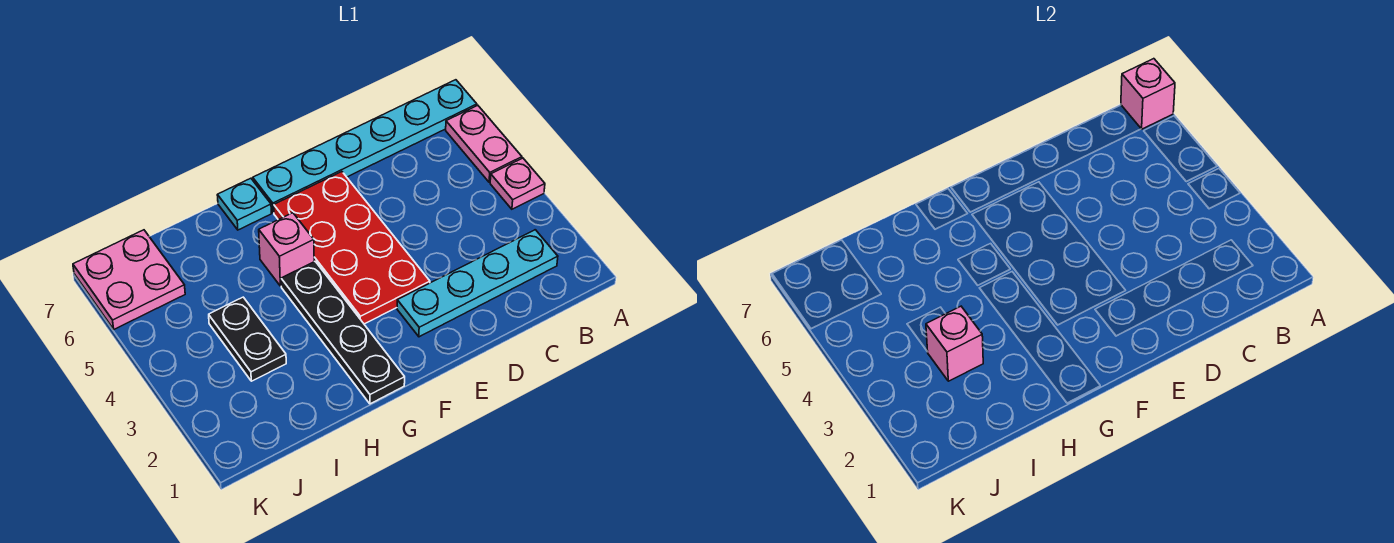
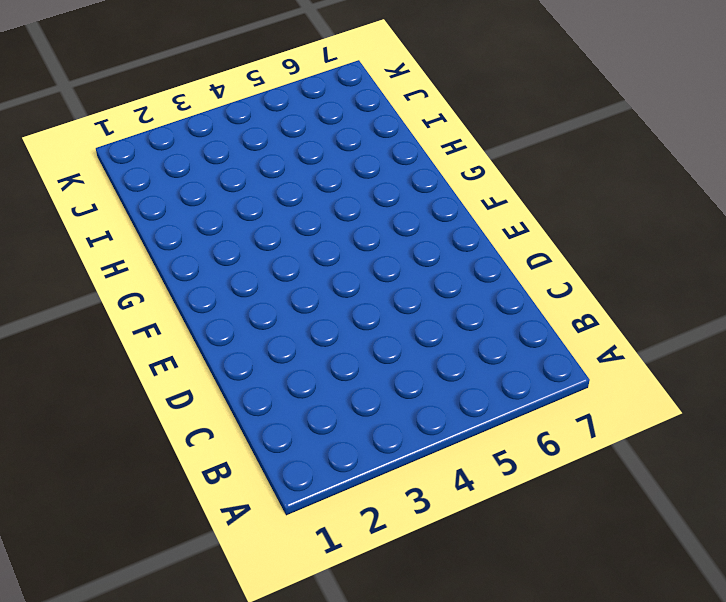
none -> pink 1x1 plate [490,158,545,209]
none -> pink 1x2 plate [446,105,522,182]
none -> cyan 1x6 plate [253,80,477,213]

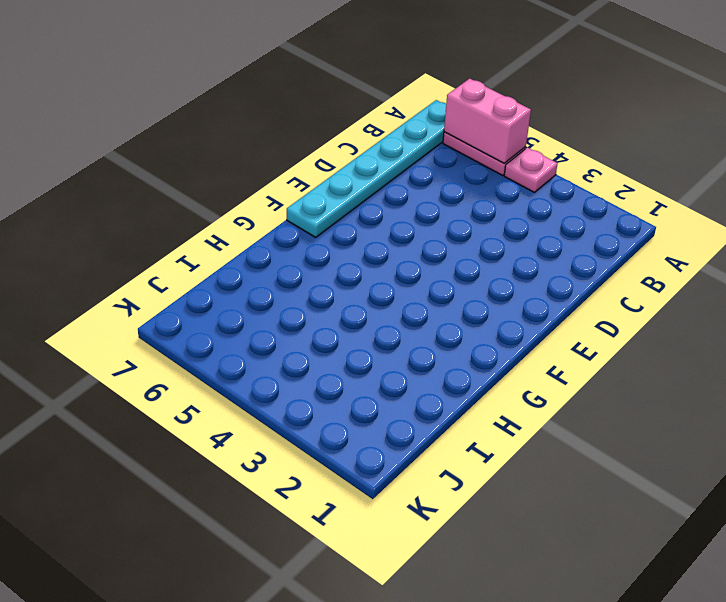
pink 1x2 brick [444,78,531,163] -> none
none -> cyan 1x4 plate [397,230,558,337]
none -> red 2x4 plate [274,172,430,324]
none -> black 1x4 plate [281,261,405,404]

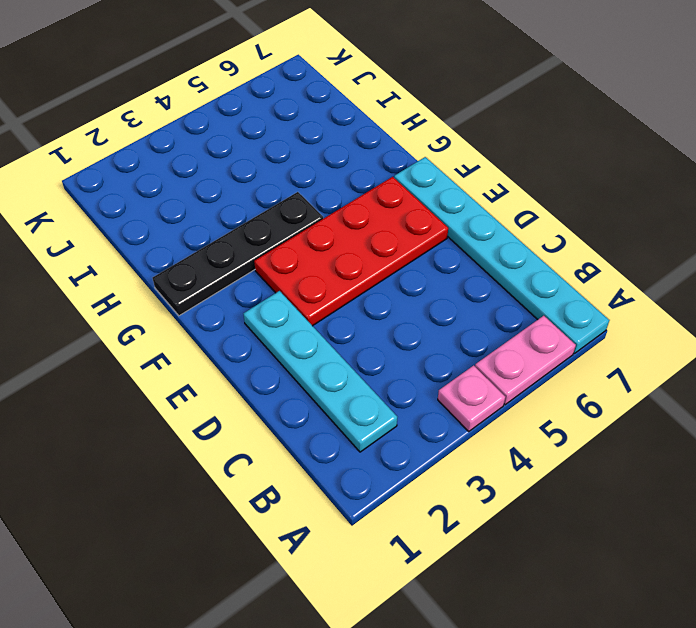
none -> pink 1x1 brick [259,213,314,286]
none -> cyan 1x1 plate [217,178,271,230]
none -> black 1x2 plate [209,297,286,381]

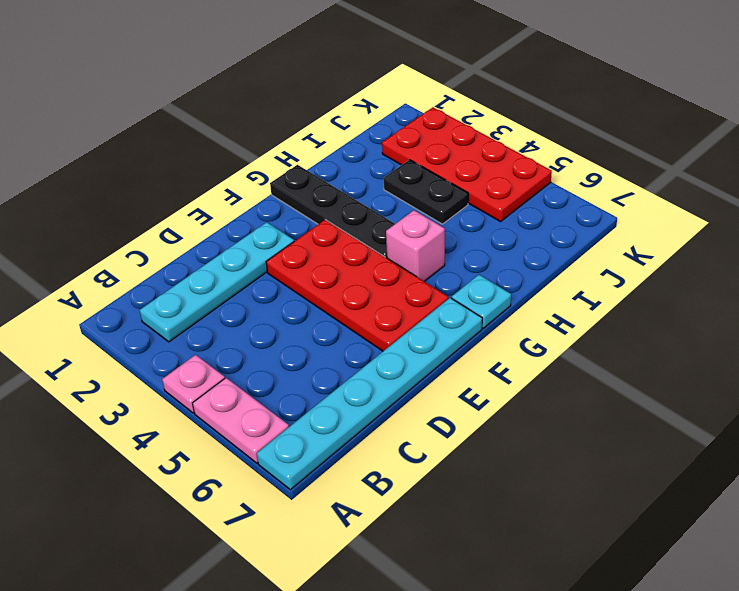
red 2x4 plate [382,107,552,222] -> none
none -> pink 2x2 plate [73,230,185,329]
none -> pink 1x1 brick [1121,59,1175,129]
none -> pink 1x1 brick [926,306,983,381]

